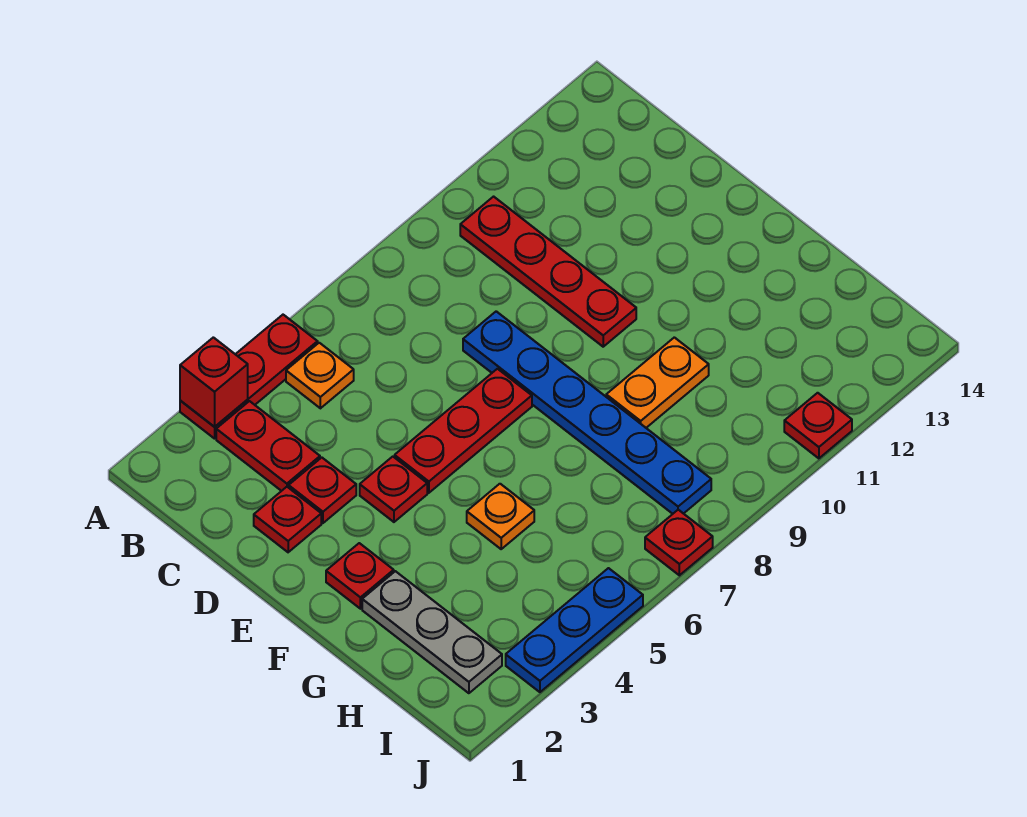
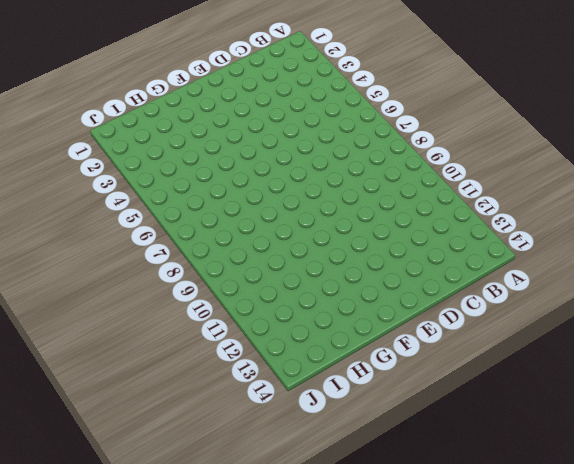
none -> red 1x3 plate [180,315,318,439]
none -> red 1x2 plate [216,401,320,491]
none -> orange 1x1 plate [286,343,354,408]

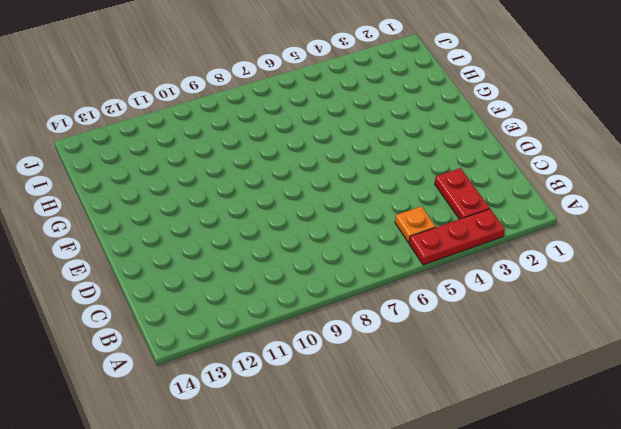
none -> red 1x4 plate [460,197,636,347]
none -> red 1x1 plate [254,487,321,552]
none -> red 1x1 plate [289,458,356,523]

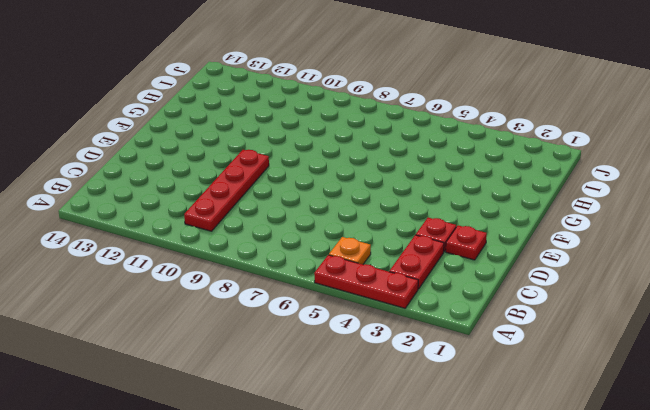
none -> blue 1x6 plate [463,311,711,514]
none -> red 1x1 plate [360,457,427,522]
none -> red 1x3 plate [395,369,532,493]

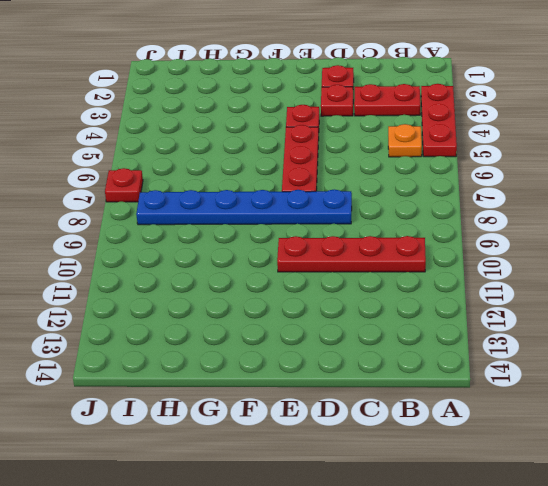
none -> red 1x1 plate [326,543,394,609]
none -> grey 1x3 plate [362,571,502,693]
none -> orange 1x1 plate [467,484,534,549]

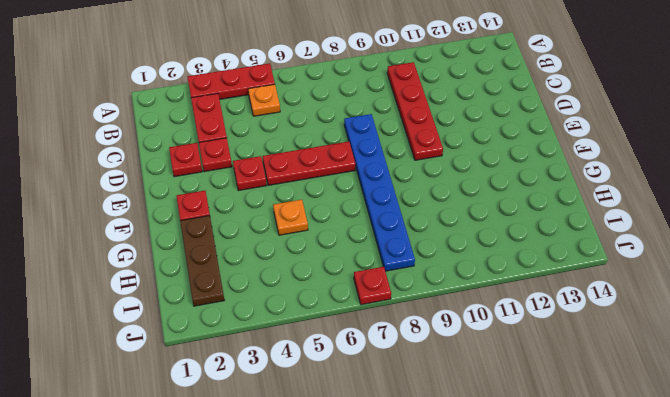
brown 1x3 plate [180,215,224,306] -> grey 1x3 plate [362,571,502,693]
none -> orange 1x2 plate [606,337,709,428]
none -> blue 1x3 plate [506,568,643,692]
none -> red 1x1 plate [784,393,852,458]

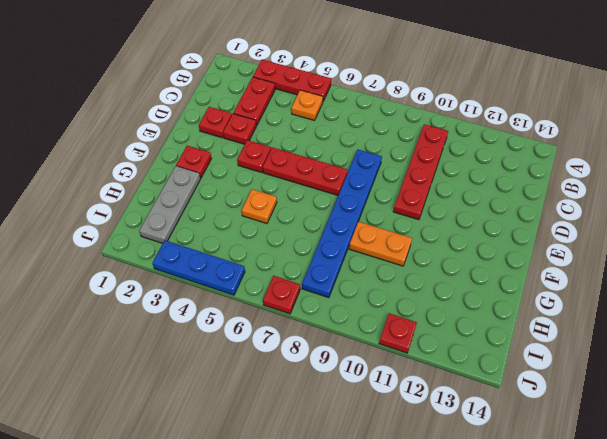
none -> red 1x1 brick [180,337,248,427]

